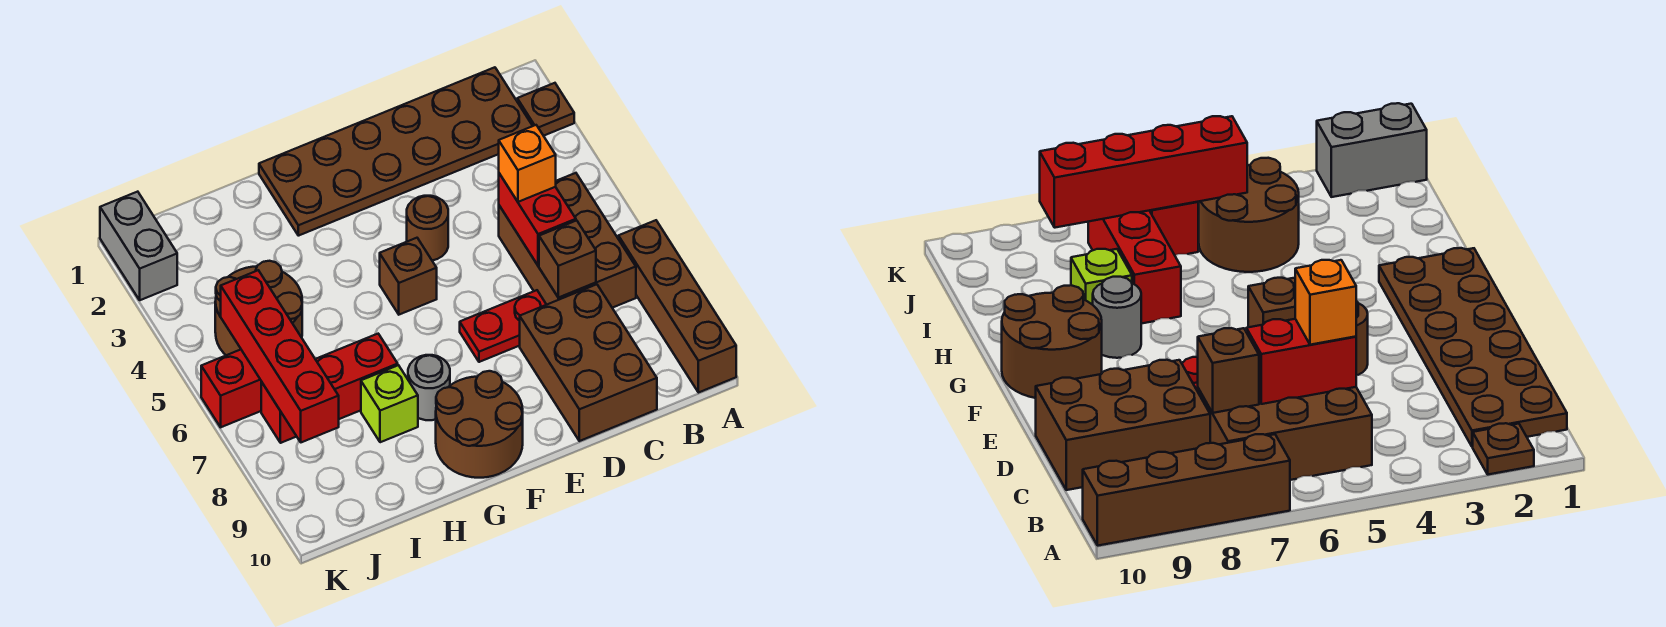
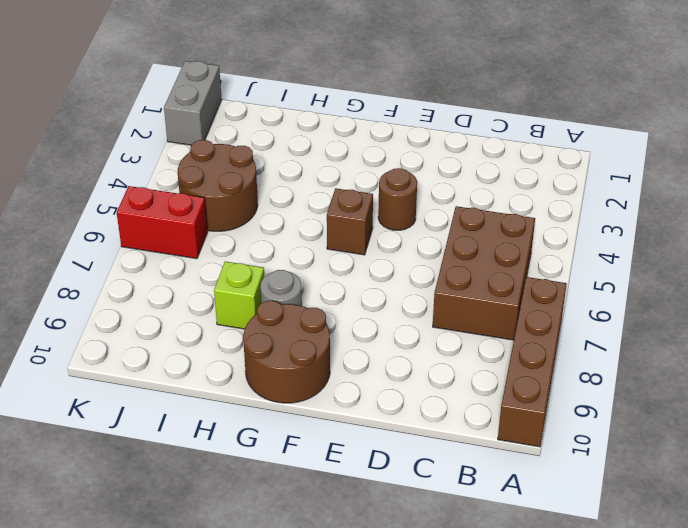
none -> brown 1x1 plate [517,83,574,136]
none -> brown 2x6 plate [259,67,532,236]
none -> brown 2x3 brick [520,284,657,441]

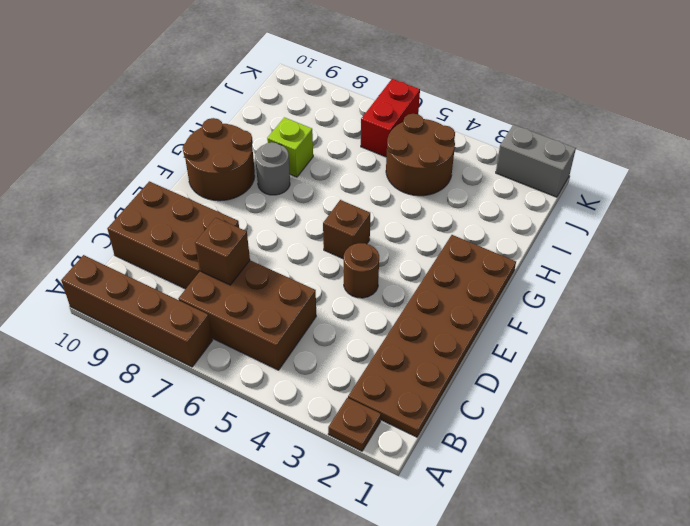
none -> red 1x2 plate [460,290,546,362]
none -> red 1x3 brick [261,334,398,443]
none -> red 1x2 brick [499,173,576,266]

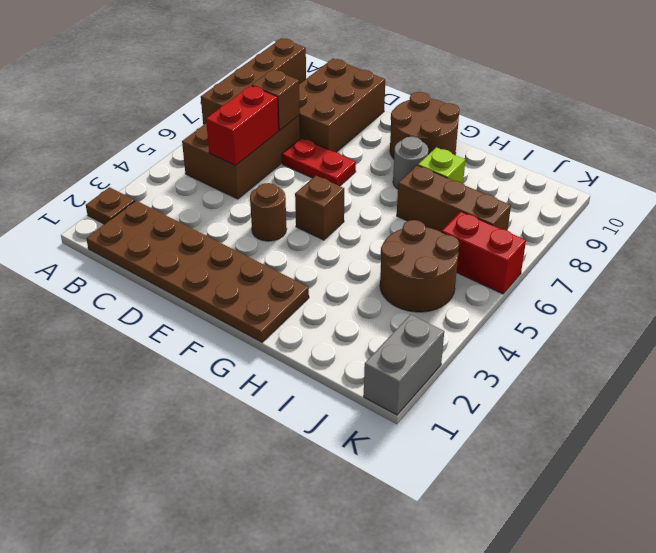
brown 1x3 brick [397,165,511,232] -> red 1x3 brick [261,334,398,443]
none -> red 1x4 brick [221,270,339,442]
none -> orange 1x1 brick [499,125,556,202]

